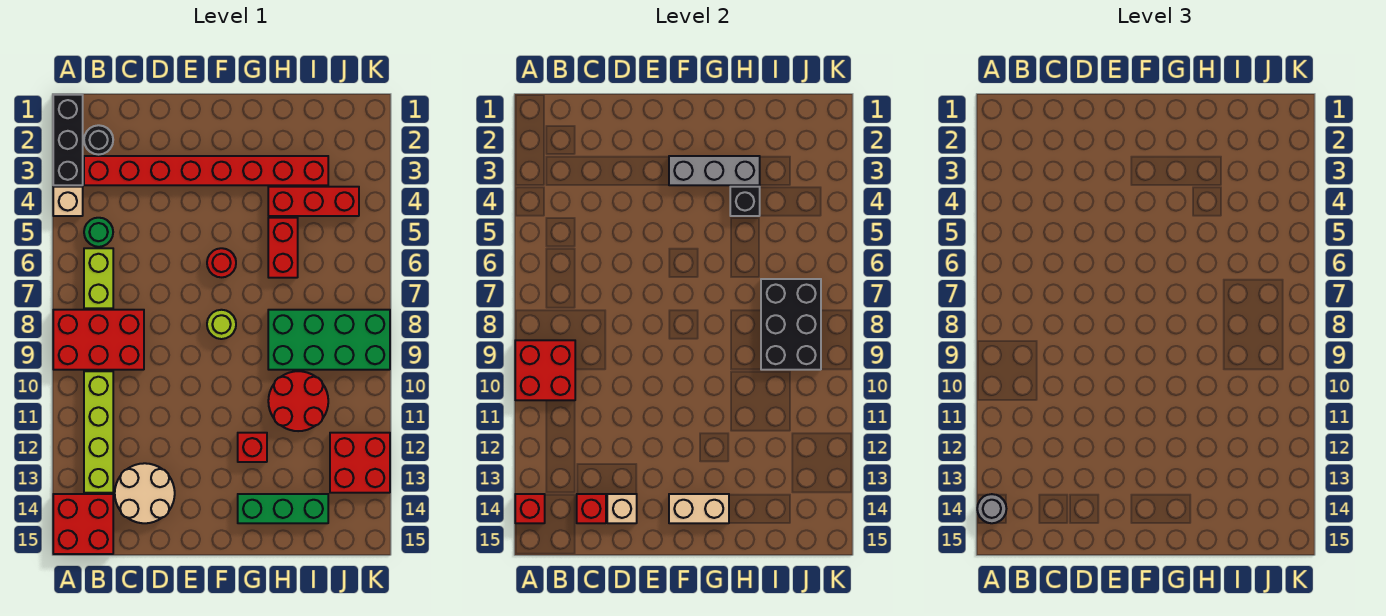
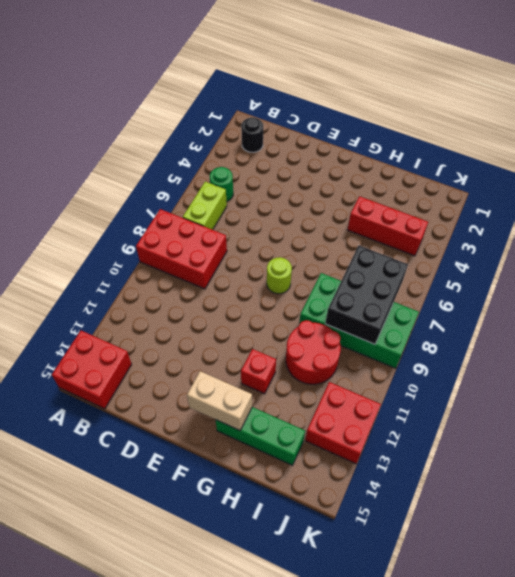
none -> black 1x3 brick [53,95,83,185]
none -> tan 1x1 brick [53,187,83,216]
none -> red 1x8 brick [84,156,328,185]

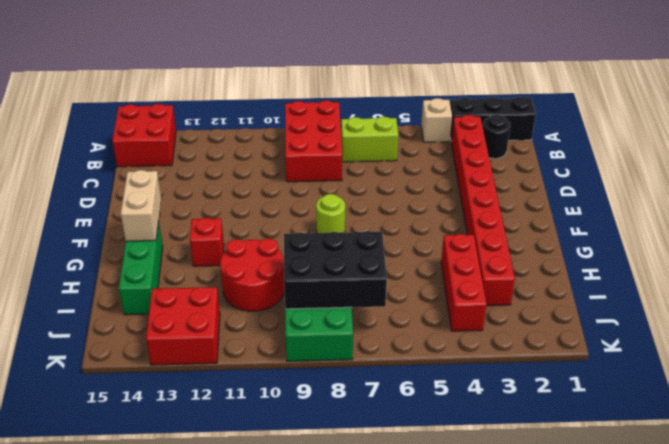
none -> green 1x1 round brick [84,218,113,247]
none -> lime 1x4 brick [84,371,113,493]
none -> tan 2x2 round brick [115,463,175,523]

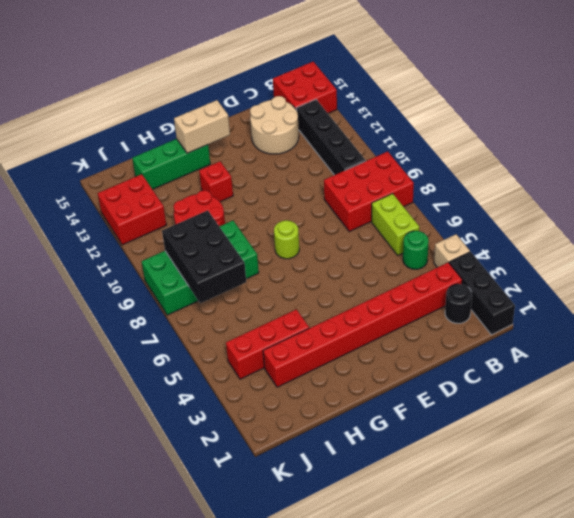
black 1x4 brick [296,100,366,175] -> lime 1x4 brick [84,371,113,493]
none -> red 1x1 round brick [207,248,236,277]
none -> red 1x2 brick [268,218,298,278]
none -> red 2x2 brick [515,340,575,400]

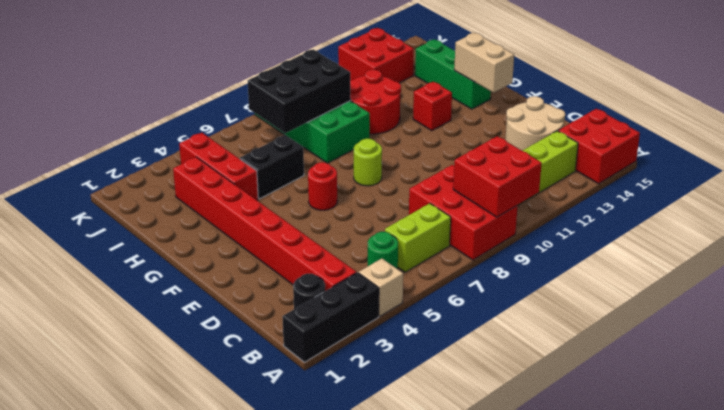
black 1x2 brick [240,135,304,199] -> red 1x2 brick [268,218,298,278]
none -> red 1x1 brick [515,494,545,523]
none -> red 1x1 brick [577,494,606,523]
none -> tan 1x1 brick [607,494,637,523]

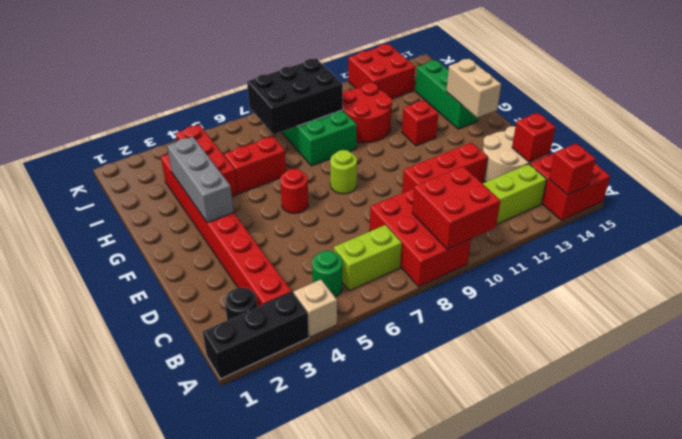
red 1x3 brick [402,142,488,193] -> none
none -> tan 1x1 brick [607,494,637,523]
none -> black 1x1 brick [730,187,760,216]
none -> grey 1x1 round brick [977,494,1006,523]

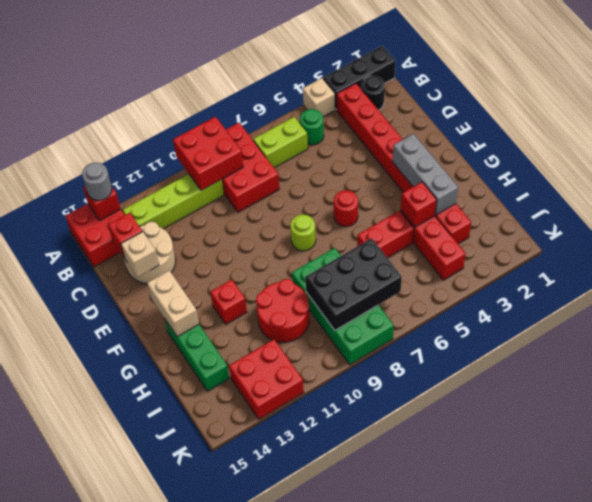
red 1x1 brick [401,182,437,227] -> black 1x1 brick [730,187,760,216]

